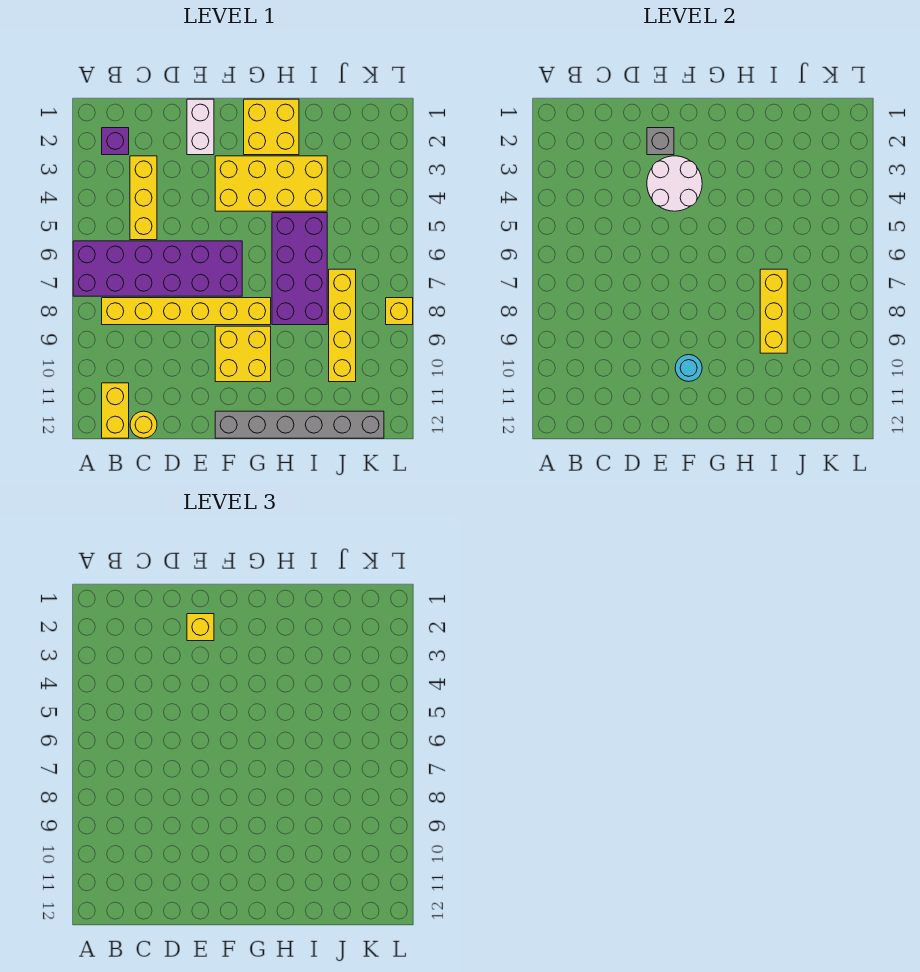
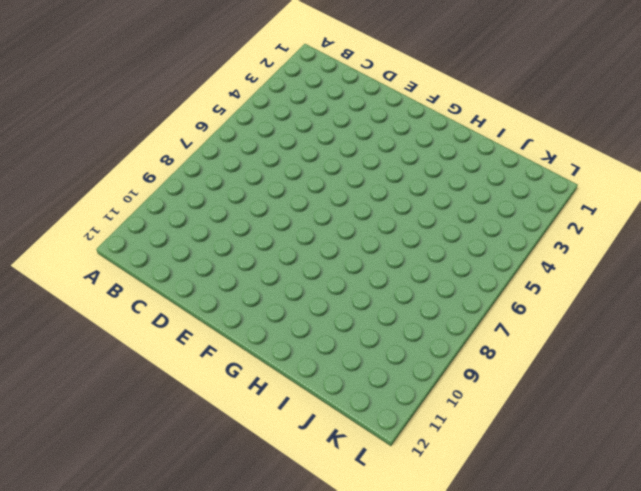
none -> purple 2x6 brick [73,241,242,296]
none -> purple 1x1 brick [102,128,129,155]
none -> yellow 1x6 brick [102,298,271,325]

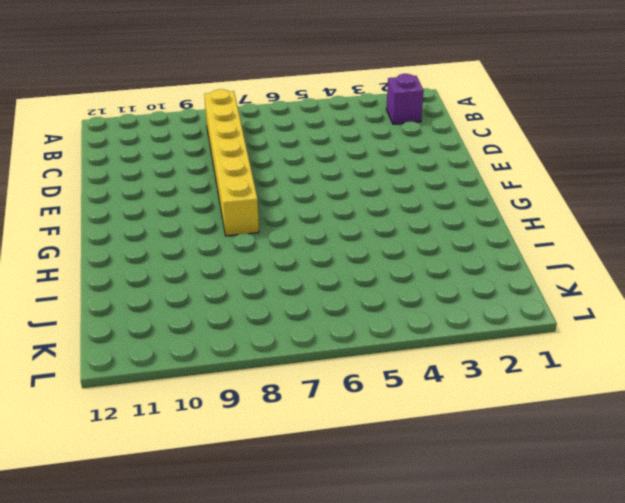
none -> purple 2x6 brick [73,241,242,296]
none -> yellow 1x2 brick [102,383,129,438]
none -> yellow 1x3 brick [130,156,157,240]

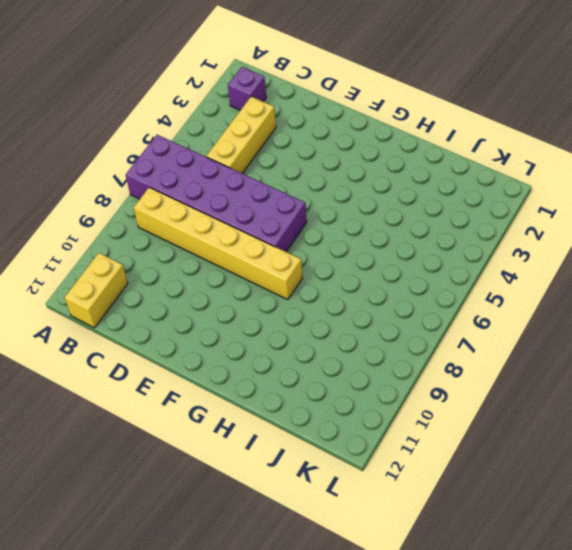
none -> yellow 1x1 round brick [130,411,157,438]
none -> white 1x2 brick [187,99,214,155]
none -> yellow 2x4 brick [215,156,327,211]

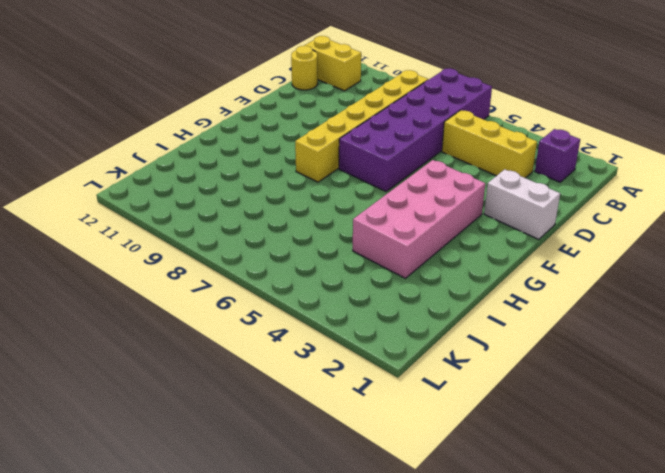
pink 2x4 brick [353,160,485,278] -> yellow 2x4 brick [215,156,327,211]
none -> yellow 2x2 brick [215,326,271,382]
none -> grey 1x6 brick [215,411,384,438]
none -> yellow 2x2 brick [244,99,299,155]

